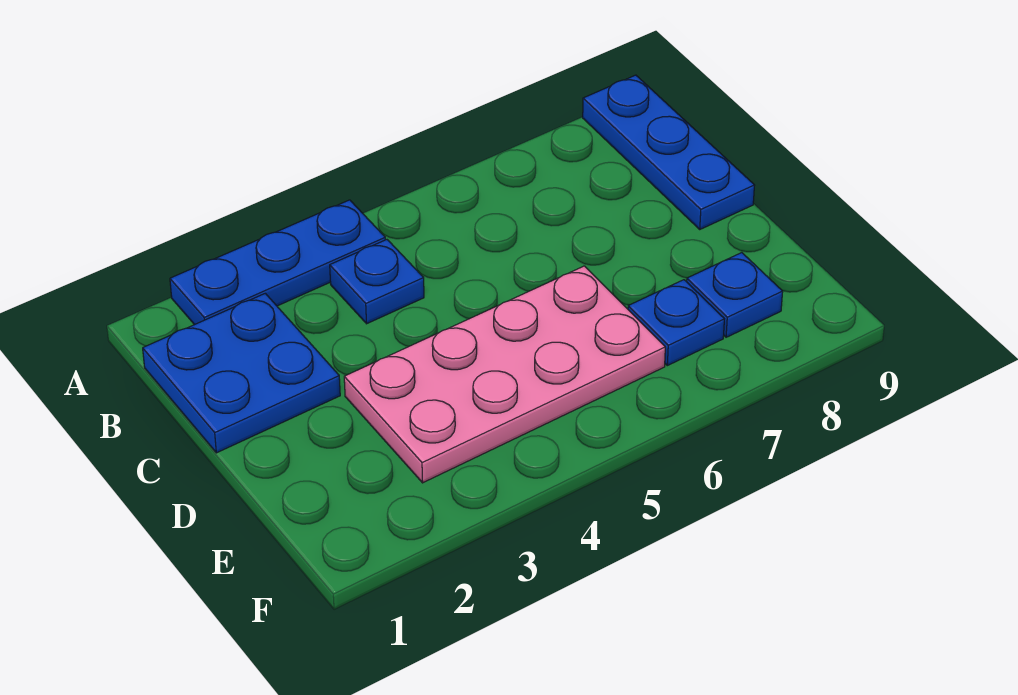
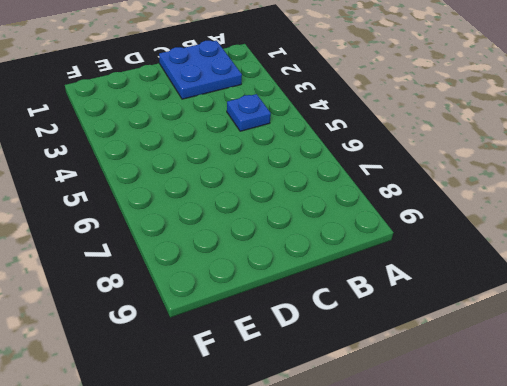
none -> blue 1x3 plate [170,200,385,325]
none -> blue 1x3 plate [583,75,755,229]

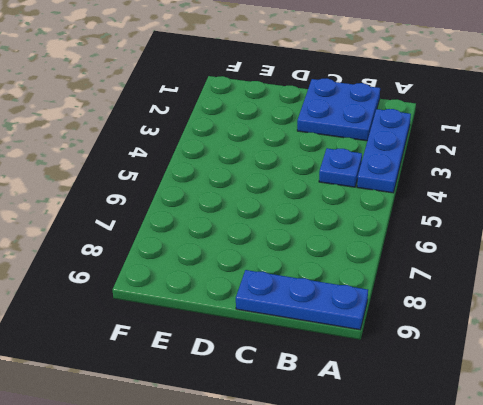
none -> pink 2x4 plate [344,266,665,483]
none -> blue 1x1 plate [628,280,724,366]

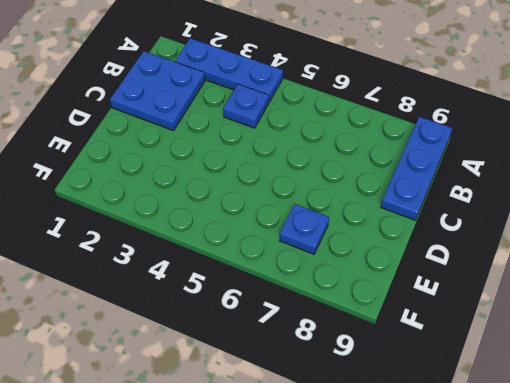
none -> pink 2x4 plate [344,266,665,483]
none -> blue 1x1 plate [687,253,783,337]

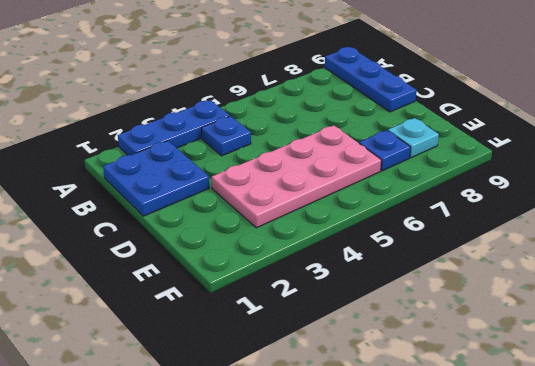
cyan 1x1 plate [388,118,439,158] -> blue 1x1 plate [687,253,783,337]

